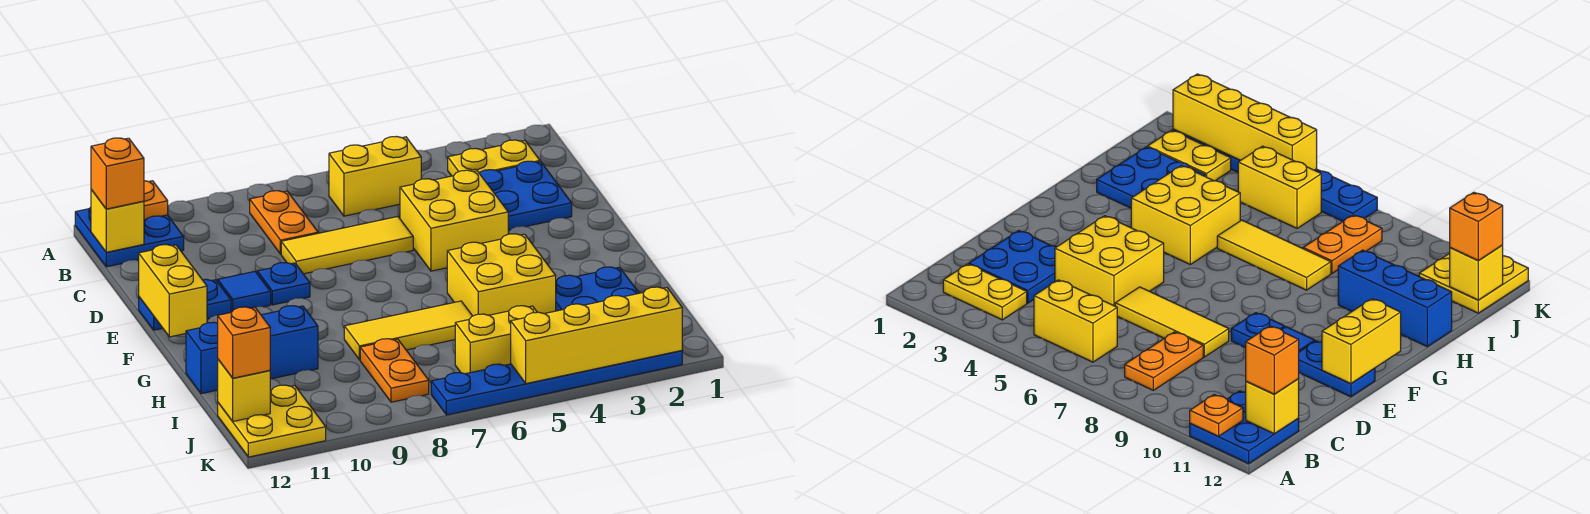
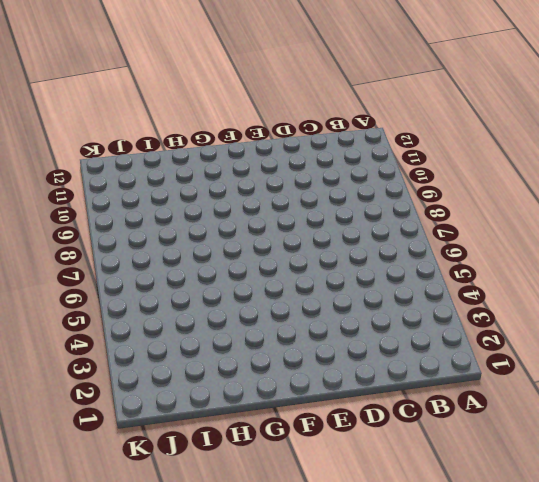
none -> blue 2x2 plate [75,207,184,267]
none -> yellow 1x2 plate [448,140,540,176]
none -> yellow 1x2 brick [329,137,421,216]

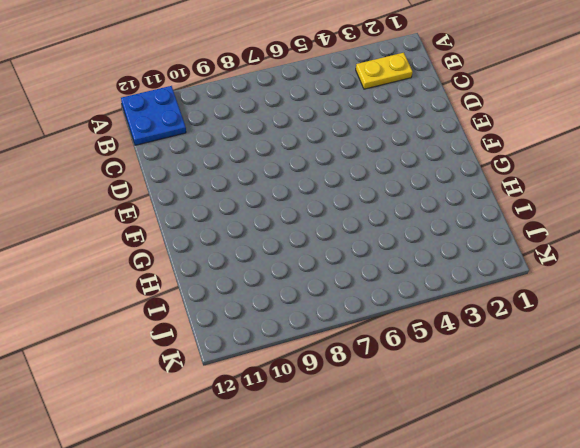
none -> yellow 1x2 brick [329,137,421,216]
none -> orange 1x2 plate [250,191,318,254]
none -> blue 2x2 plate [479,161,572,230]

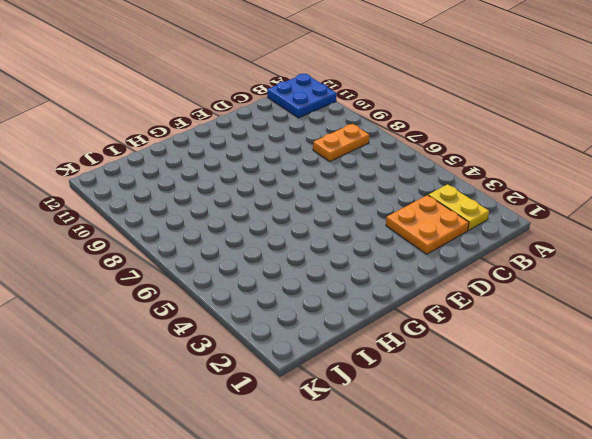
orange 2x2 plate [386,195,469,254] -> blue 2x2 plate [479,161,572,230]
none -> yellow 1x2 brick [329,137,421,216]
none -> yellow 2x2 brick [400,170,508,271]
none -> yellow 1x3 tile [281,217,413,274]

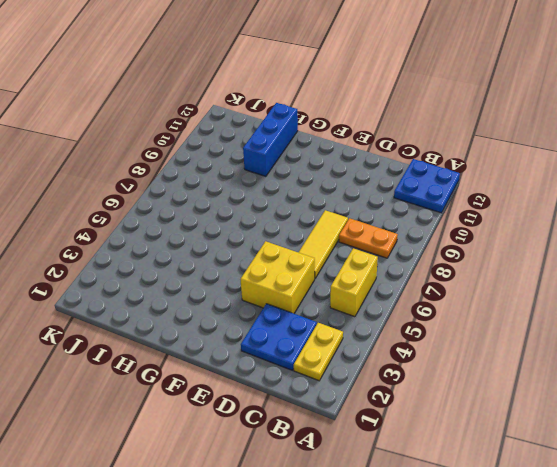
none -> blue 1x1 plate [257,263,310,305]
none -> blue 1x1 tile [217,271,271,312]
none -> blue 1x2 plate [139,279,231,330]

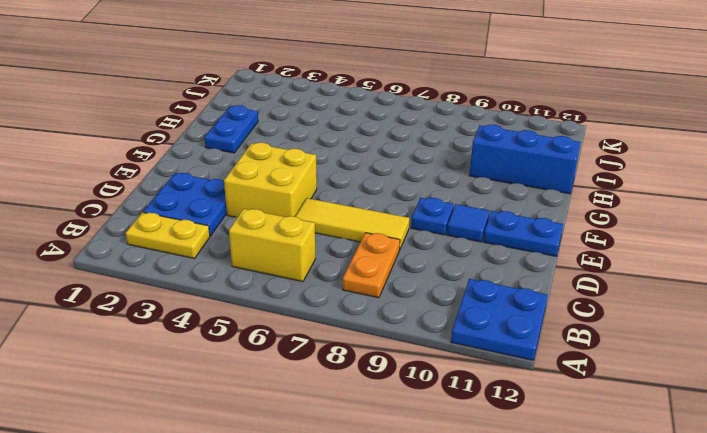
blue 1x2 plate [205,105,258,153] -> blue 2x2 plate [556,267,639,311]
none -> yellow 2x2 brick [447,234,556,316]
none -> yellow 1x3 tile [344,301,472,360]
none -> orange 1x2 plate [360,339,429,402]

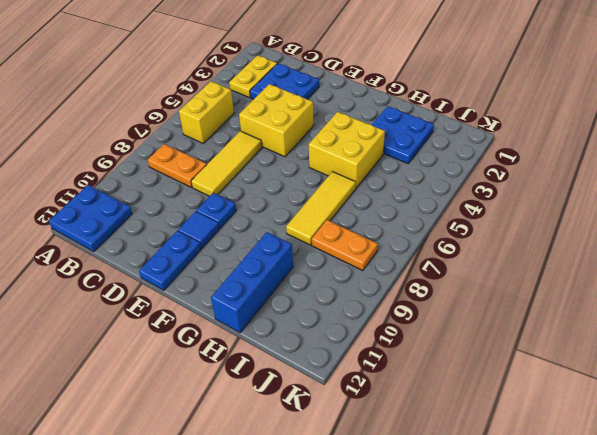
none -> yellow 1x2 plate [1148,130,1231,181]
none -> yellow 1x2 brick [455,306,537,374]
none -> yellow 2x2 plate [218,385,326,457]

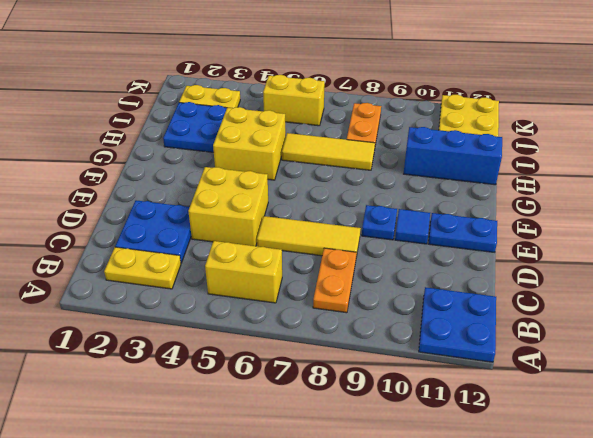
none -> blue 1x6 plate [431,351,682,415]
none -> orange 1x1 plate [144,181,168,220]
none -> yellow 1x1 brick [91,190,144,252]

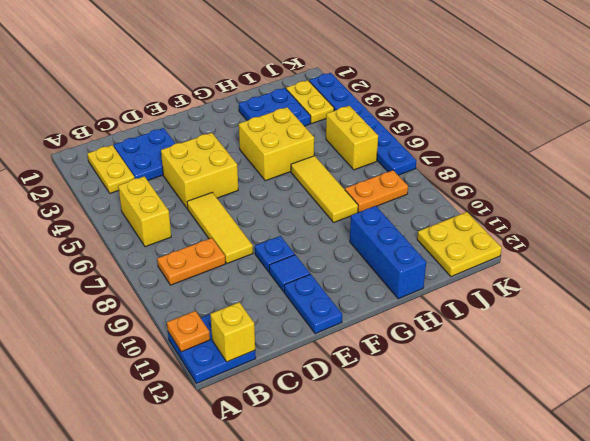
none -> yellow 1x2 brick [139,245,207,337]
none -> yellow 1x1 brick [218,360,270,421]
none -> yellow 1x4 brick [511,287,682,384]

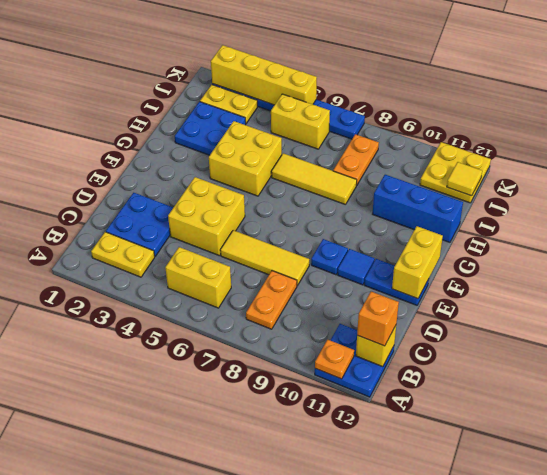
yellow 1x1 tile [447,162,482,196] -> yellow 1x1 brick [218,360,270,421]
none -> orange 1x1 brick [218,307,270,378]

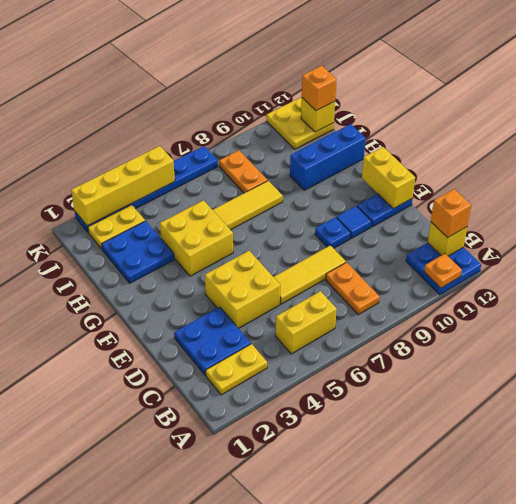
none -> yellow 1x2 brick [455,306,537,374]

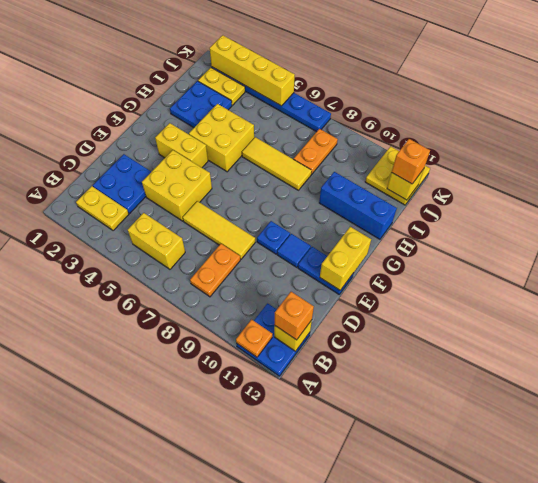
yellow 1x2 brick [155,123,208,168] -> yellow 1x2 brick moved to [455,306,537,374]

